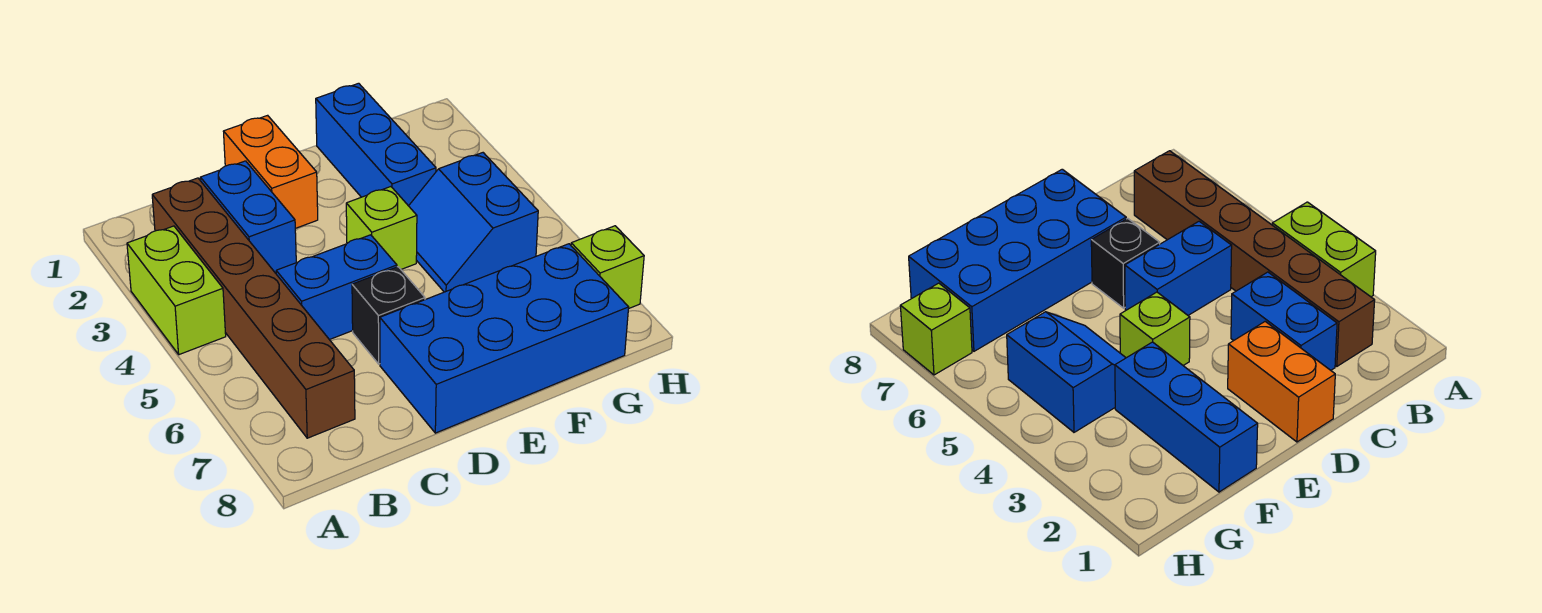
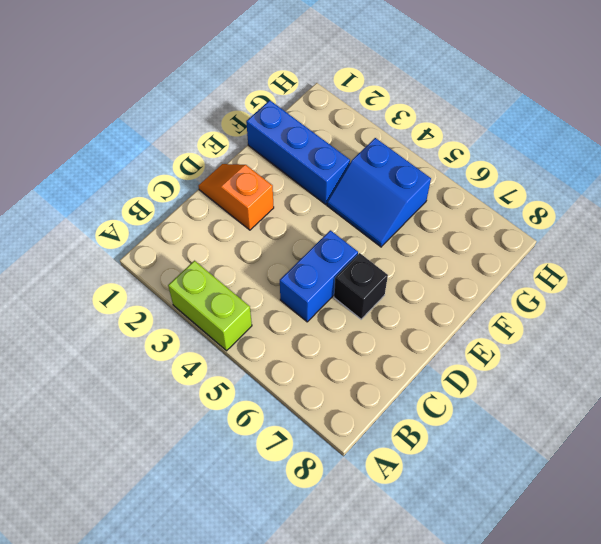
orange 1x2 slope [199,164,274,230] -> orange 1x2 brick [223,115,318,228]
none -> brown 1x6 brick [152,178,355,438]
none -> blue 1x2 brick [200,161,296,273]

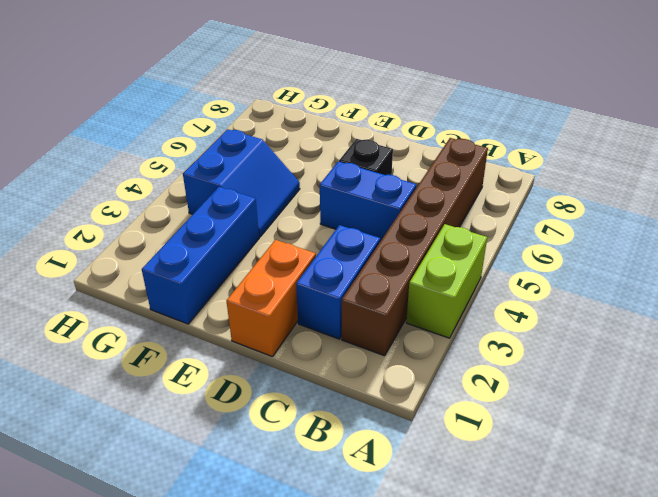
none -> blue 2x4 brick [380,244,629,433]
none -> lime 1x1 brick [346,187,417,269]

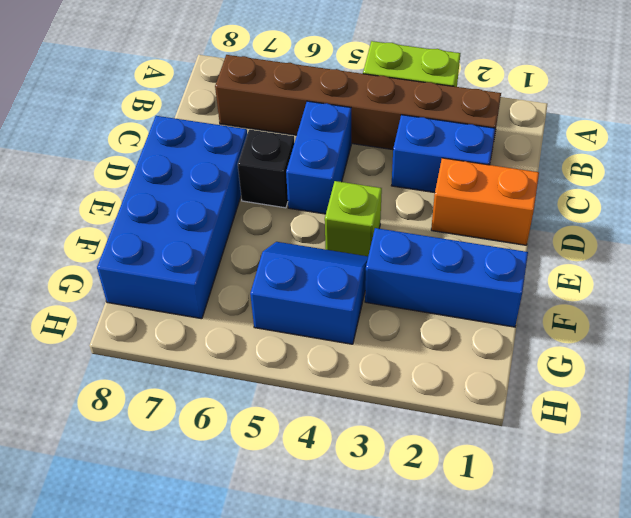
none -> lime 1x1 brick [571,226,644,308]

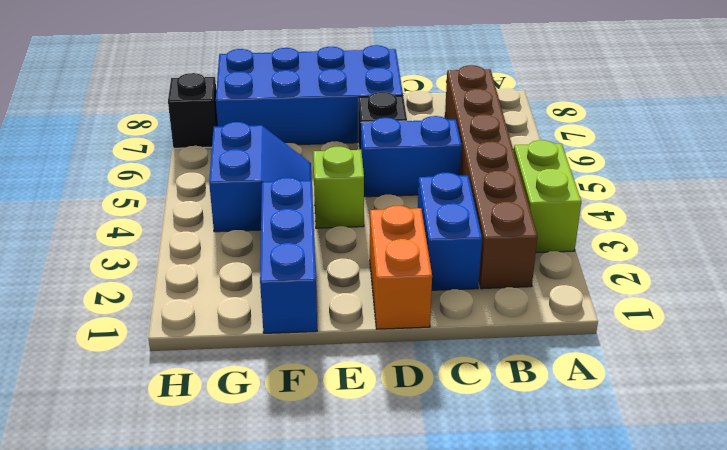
black 1x1 brick [168,73,218,148] -> lime 1x1 brick [571,226,644,308]

